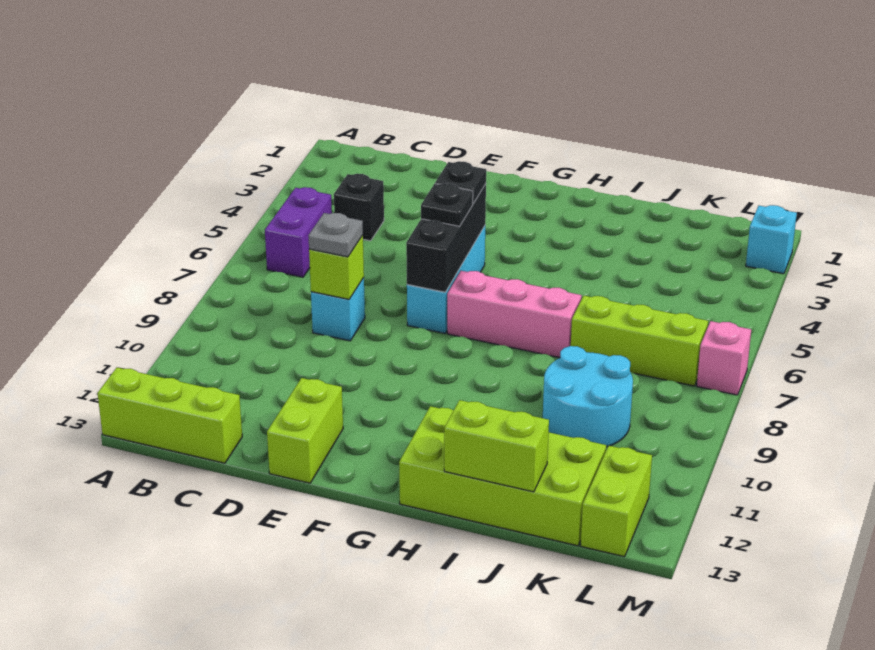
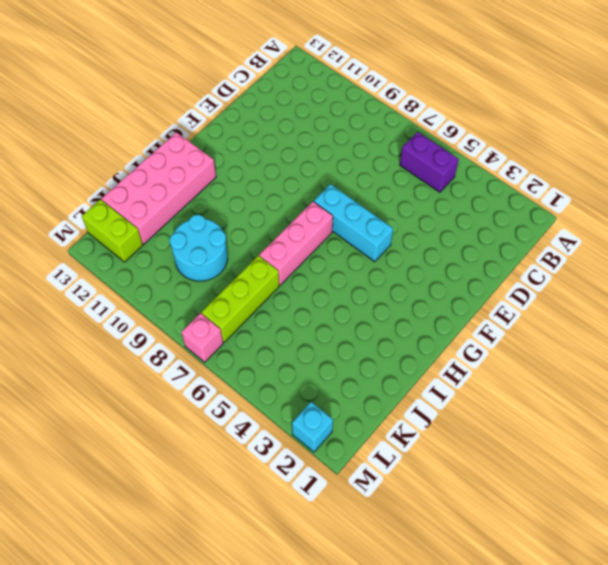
pink 2x4 brick [102,132,216,244] -> lime 2x4 brick [399,406,606,546]
none -> lime 1x3 brick [98,368,242,463]
none -> black 1x1 brick [334,174,384,241]
none -> cyan 1x1 brick [311,278,365,341]

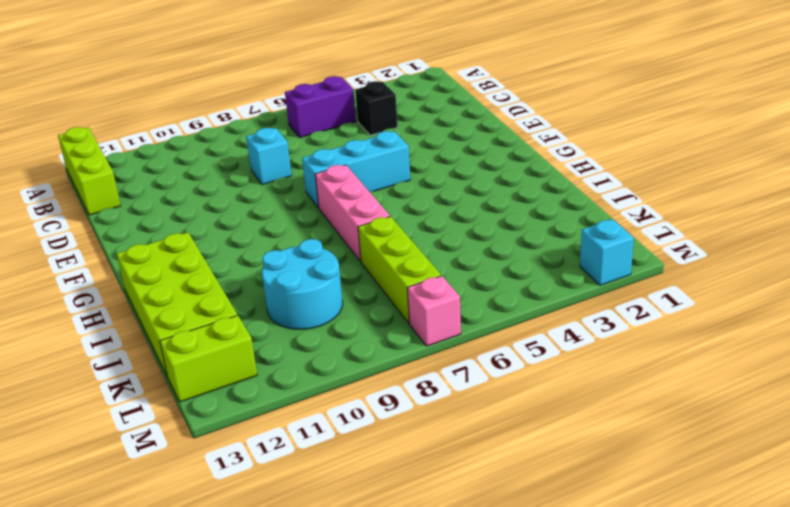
none -> lime 1x2 brick [267,378,343,483]
none -> lime 1x1 brick [309,235,364,299]
none -> black 1x3 brick [406,184,486,292]

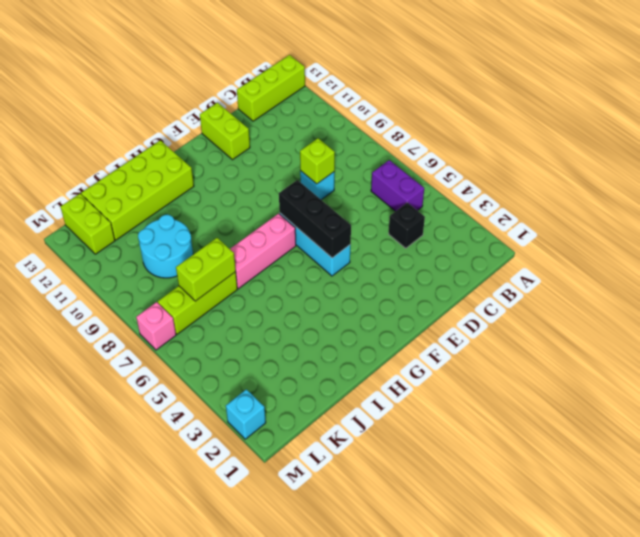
lime 1x2 brick [176,238,236,301] -> lime 1x2 brick moved to [444,400,549,492]
none -> grey 1x1 plate [308,213,363,257]
none -> black 1x1 plate [435,161,486,203]
none -> black 1x1 plate [421,183,473,226]

